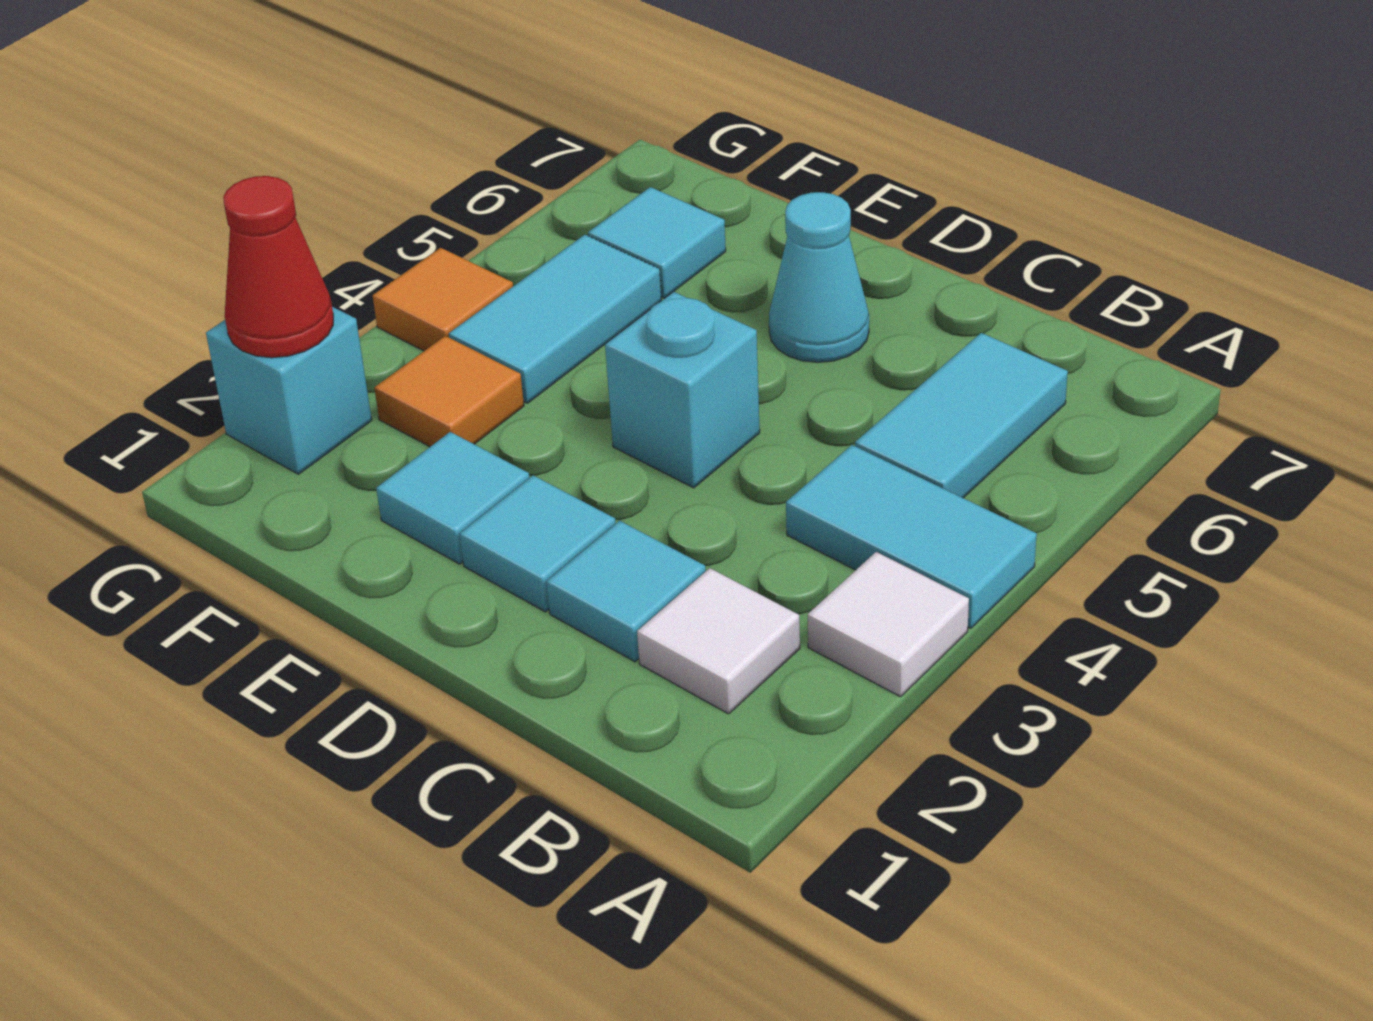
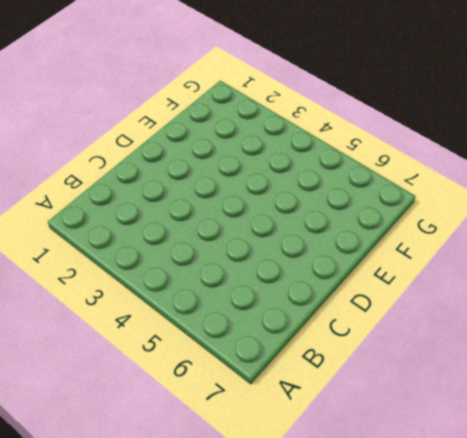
none -> white 1x1 tile [808,552,969,697]
none -> cyan 1x2 tile [786,445,1037,628]
none -> white 1x1 tile [637,568,800,714]

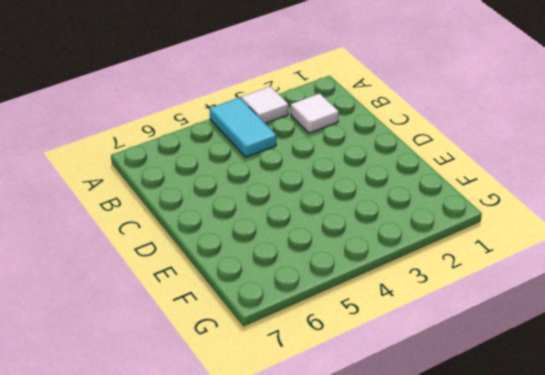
none -> cyan 1x2 tile [855,333,1068,498]
none -> cyan 1x1 tile [546,521,706,662]
none -> cyan 1x1 tile [460,475,616,612]

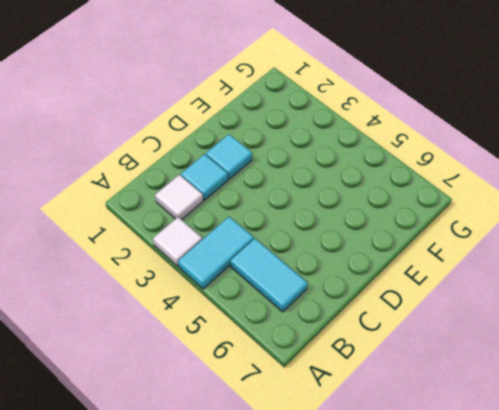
none -> cyan 1x1 brick [605,292,760,488]
none -> cyan 1x1 cone [769,192,869,362]
none -> cyan 1x1 tile [376,432,529,564]

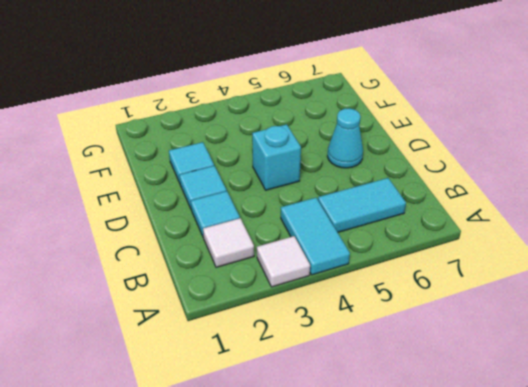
none -> orange 1x1 tile [374,336,524,447]
none -> cyan 1x2 tile [449,235,661,403]
none -> cyan 1x1 tile [588,187,726,298]

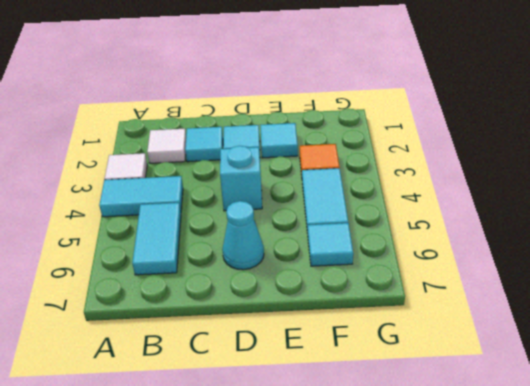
none -> cyan 1x1 brick [206,307,372,474]
none -> orange 1x1 tile [373,248,513,351]
none -> red 1x1 cone [223,176,333,358]

